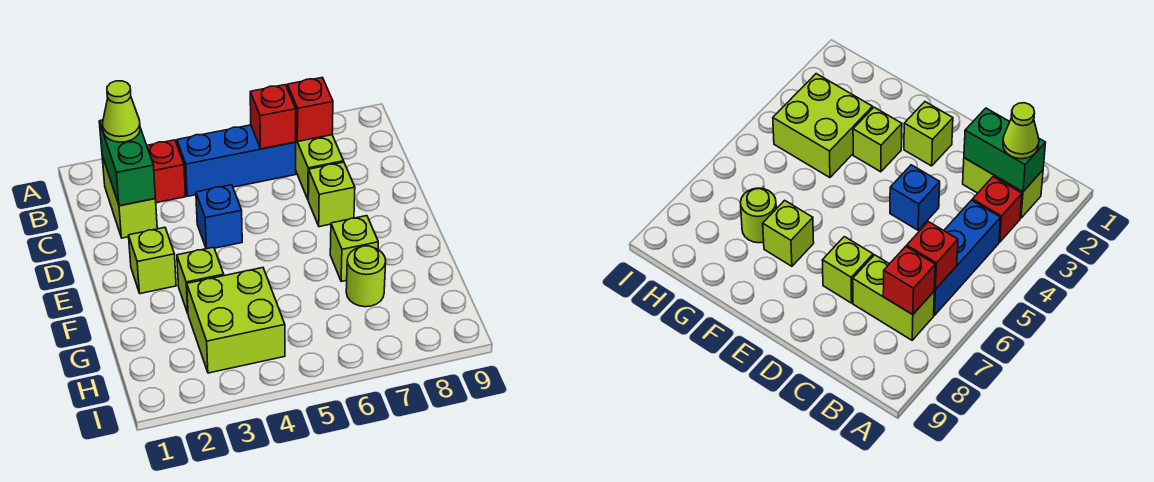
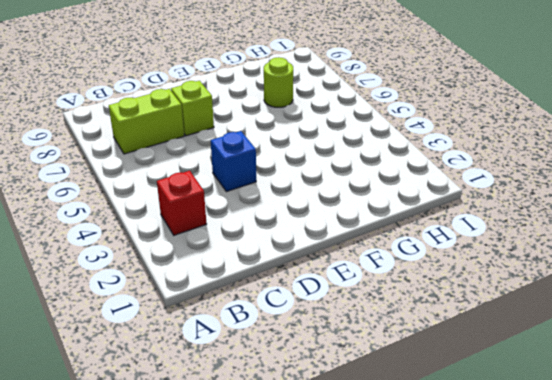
none -> lime 1x2 brick [102,156,157,238]
none -> blue 1x3 brick [177,125,296,196]
none -> lime 1x1 brick [129,227,176,294]

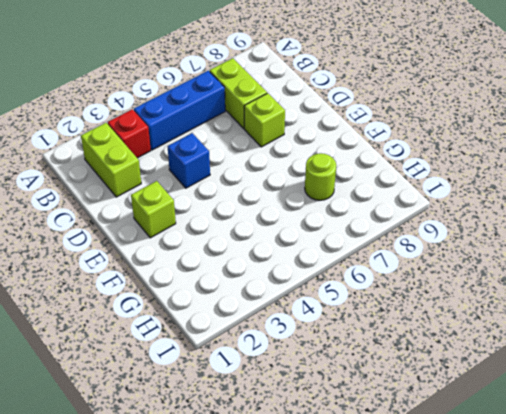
none -> lime 1x1 brick [177,247,224,313]
none -> lime 1x1 brick [330,216,378,281]
none -> lime 2x2 brick [187,268,285,373]

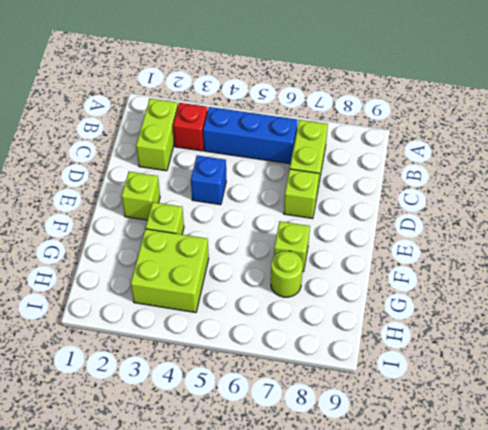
none -> green 1x2 brick [99,120,155,206]
none -> red 1x1 brick [250,85,296,149]
none -> red 1x1 brick [287,78,333,142]

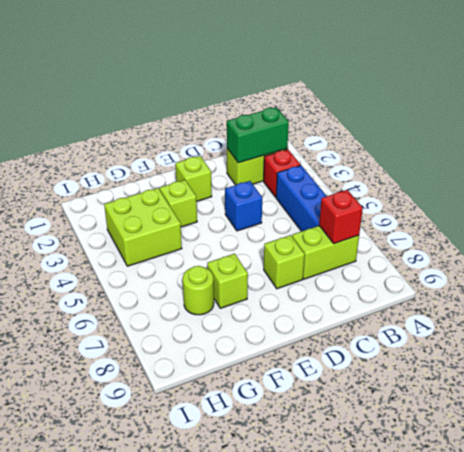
none -> red 1x1 brick [250,85,296,149]
none -> lime 1x1 cone [103,81,140,142]

